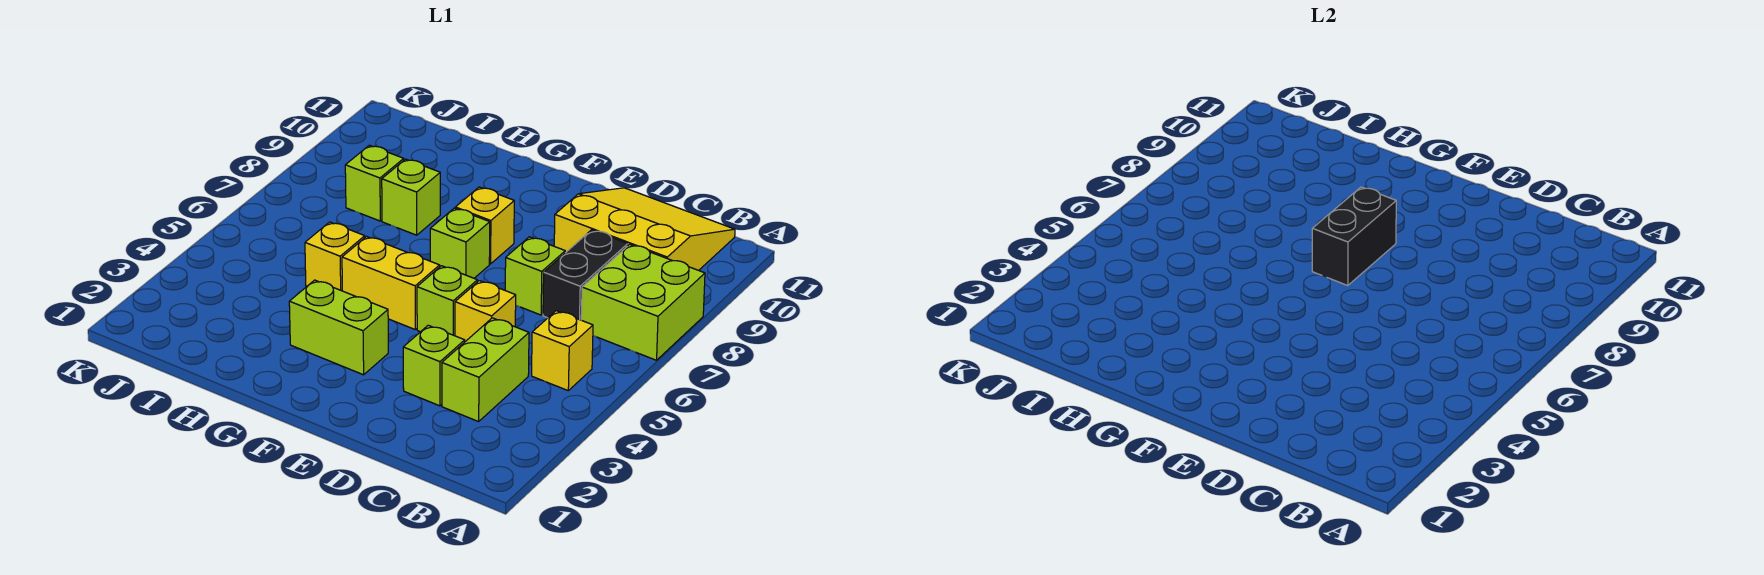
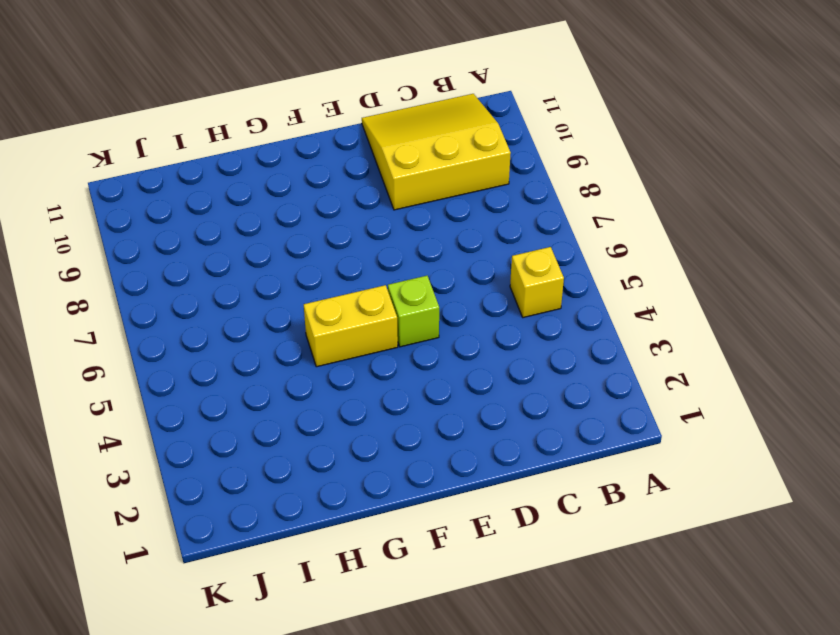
none -> lime 2x2 brick [581,244,705,360]
none -> lime 1x2 brick [442,318,529,422]
none -> black 1x2 brick [543,230,628,320]

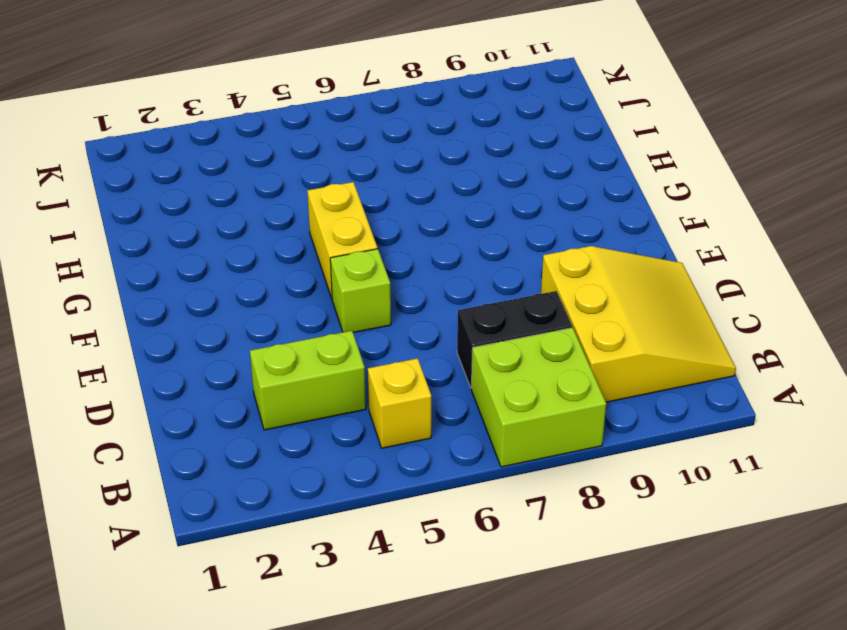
none -> lime 1x1 brick [403,325,465,406]
none -> yellow 1x1 brick [455,281,516,342]
none -> lime 1x1 brick [505,237,565,315]

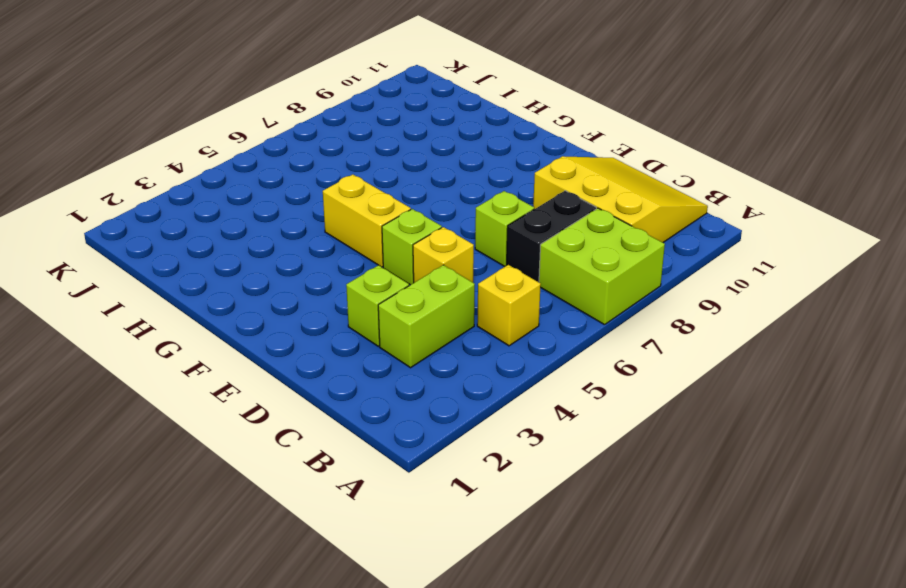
none -> lime 1x2 brick [289,280,388,375]
none -> lime 1x1 brick [430,208,490,278]
none -> yellow 1x1 brick [455,187,514,264]

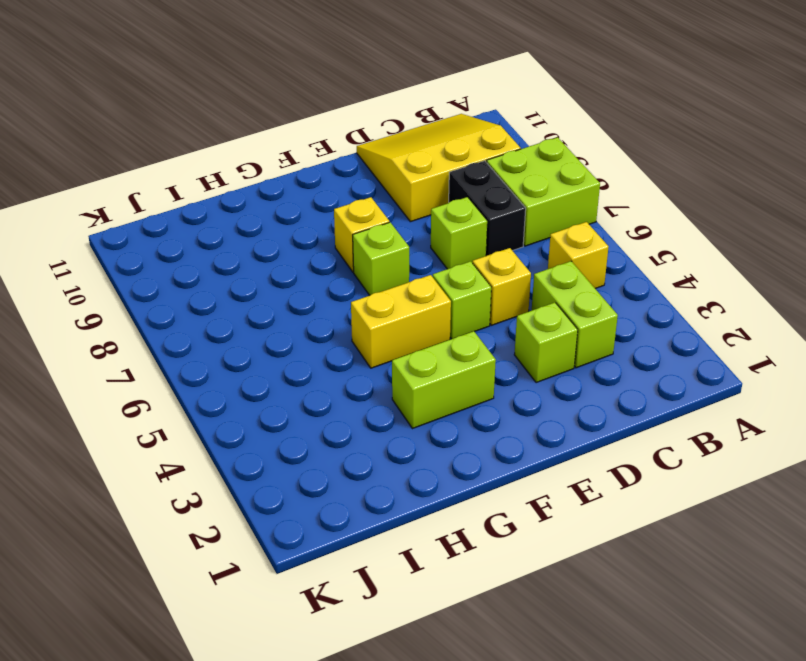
none -> yellow 1x1 brick [305,222,365,291]
none -> lime 1x1 brick [382,159,440,235]
none -> lime 1x1 brick [345,145,404,221]

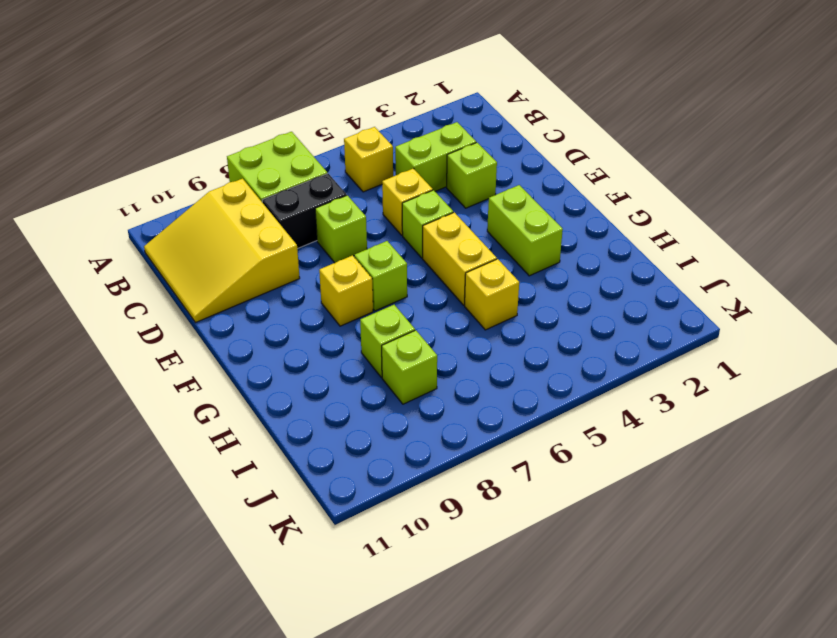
none -> black 1x2 brick [1312,187,1396,286]

